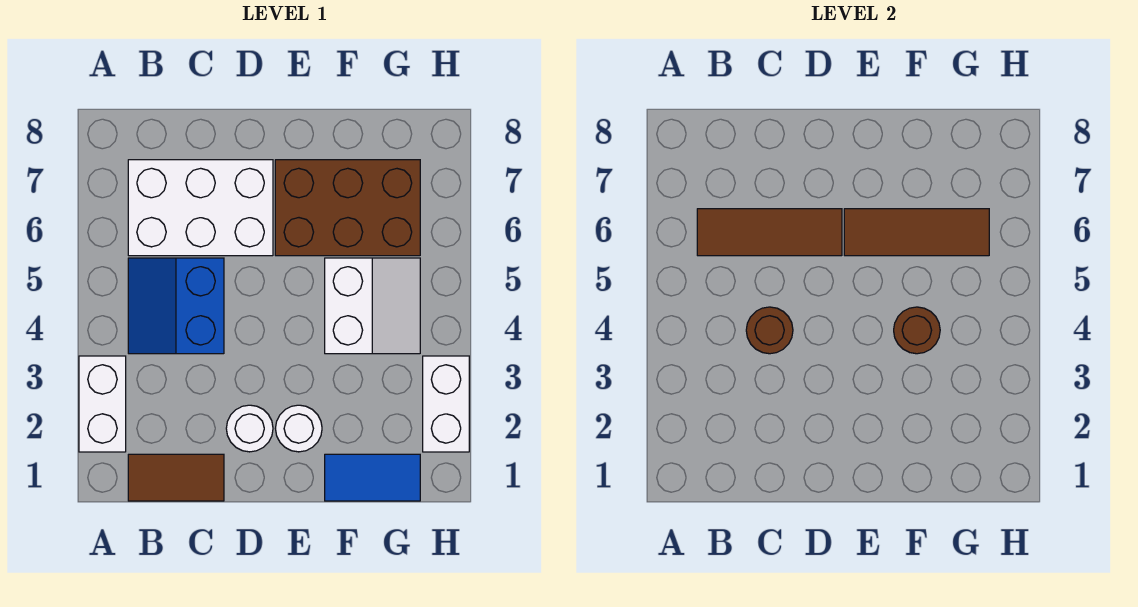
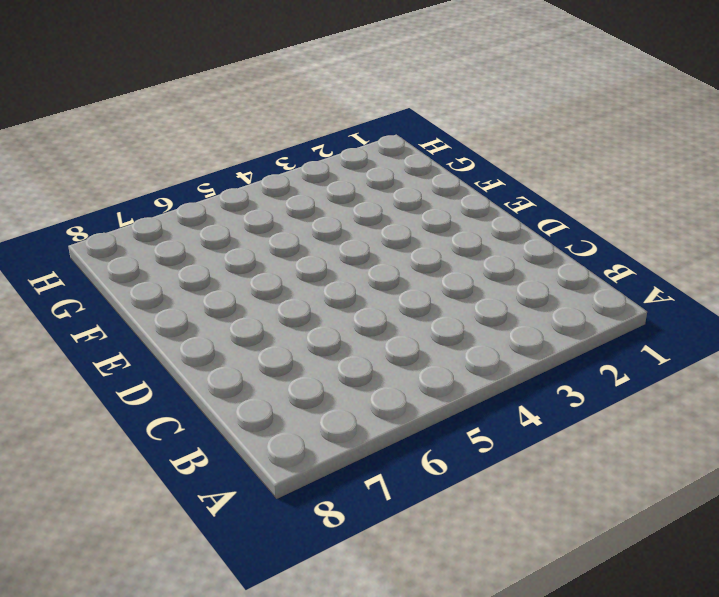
none -> white 1x2 brick [79,356,126,452]
none -> brown 1x2 tile [128,454,224,501]
none -> blue 2x2 slope [128,258,224,354]

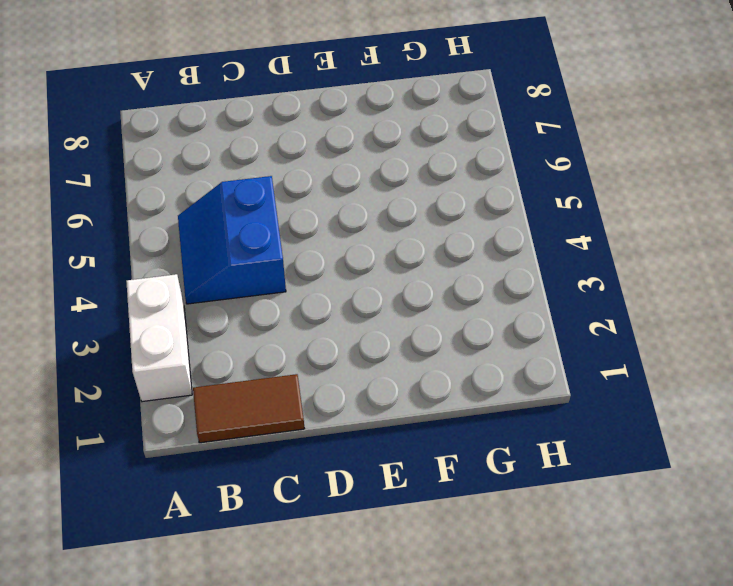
none -> white 2x3 brick [128,160,273,256]
none -> white 1x1 round brick [226,405,273,452]
none -> white 1x1 round brick [275,405,322,452]

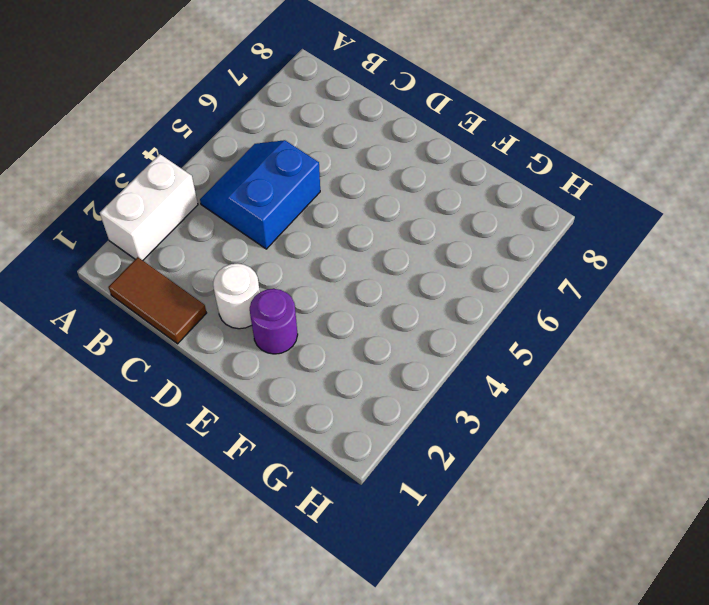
purple 1x1 round brick [250,289,298,354] -> white 1x1 round brick [275,405,322,452]
none -> white 2x3 brick [128,160,273,256]
none -> brown 2x3 brick [275,160,420,256]
none -> blue 1x2 tile [325,454,420,501]

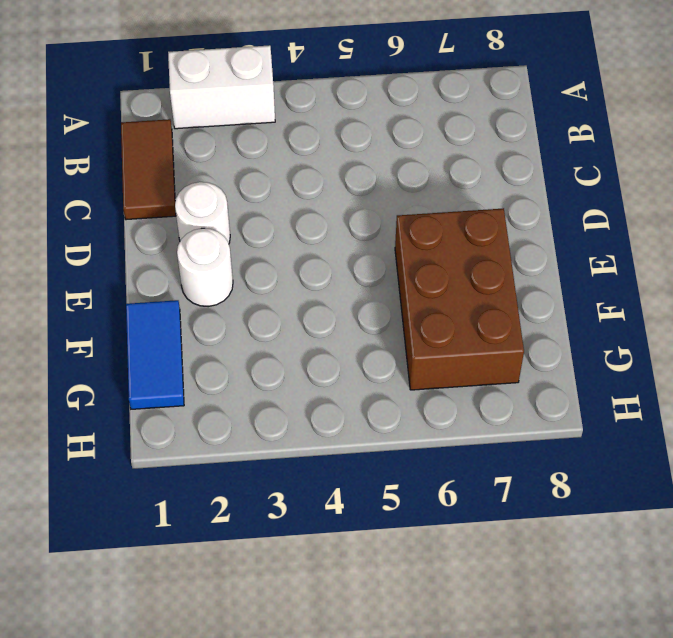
none -> blue 2x2 slope [128,258,224,354]
none -> white 2x3 brick [128,160,273,256]
none -> white 2x2 slope [325,258,420,354]

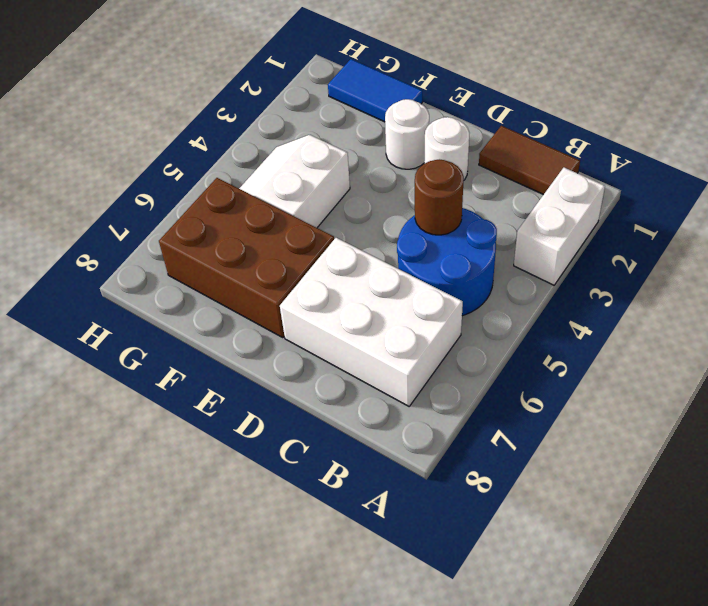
blue 2x2 round brick [397,208,497,316] -> blue 2x2 slope [128,258,224,354]
none -> white 1x2 brick [423,356,469,452]
none -> brown 1x3 tile [697,209,842,256]
none -> brown 1x3 tile [844,209,989,256]

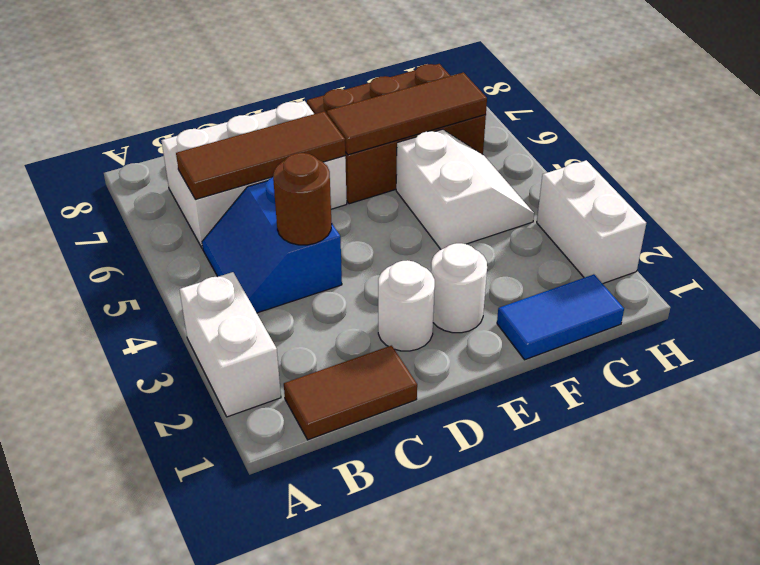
none -> brown 1x1 round brick [894,307,940,354]

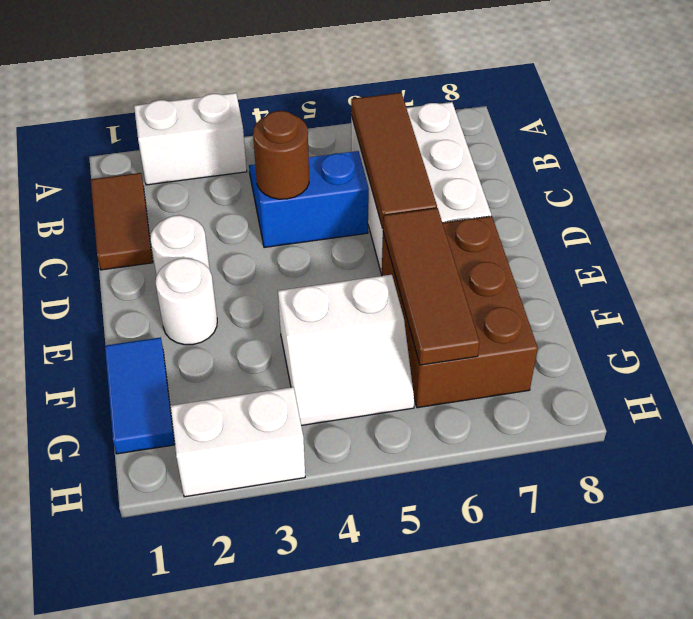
none -> brown 1x1 round brick [894,307,940,354]

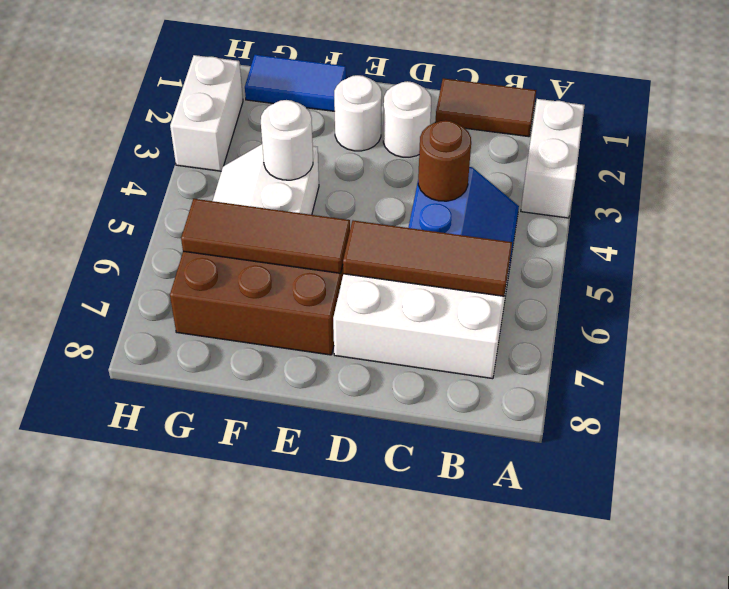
white 1x1 round brick [261,100,313,180] -> brown 1x1 round brick [894,307,940,354]

